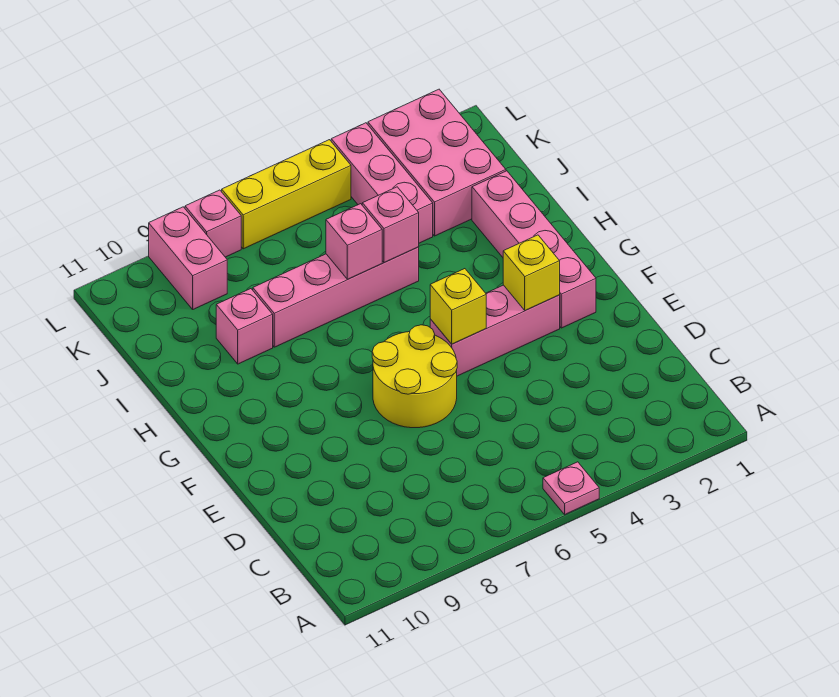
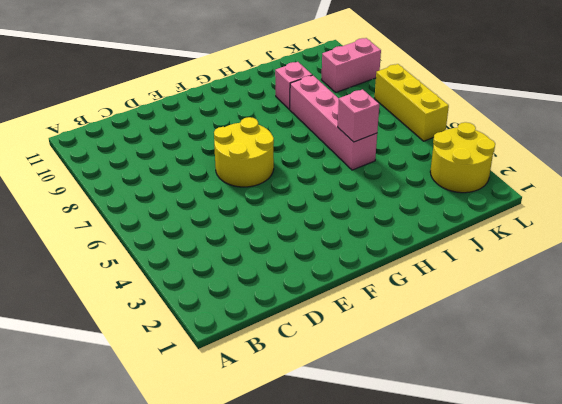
yellow 2x2 round brick [430,122,495,193] -> pink 2x3 brick [368,89,506,236]
none -> pink 1x1 plate [543,462,599,514]
none -> pink 1x4 brick [472,171,596,328]
none -> pink 1x3 brick [430,285,560,376]

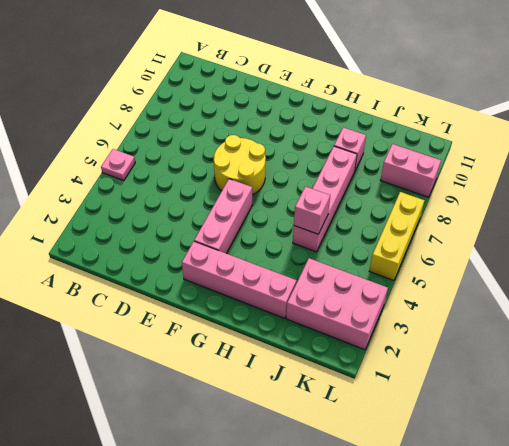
none -> pink 1x3 brick [331,123,433,243]
none -> pink 1x1 brick [185,190,241,257]
none -> yellow 1x1 brick [503,235,560,311]

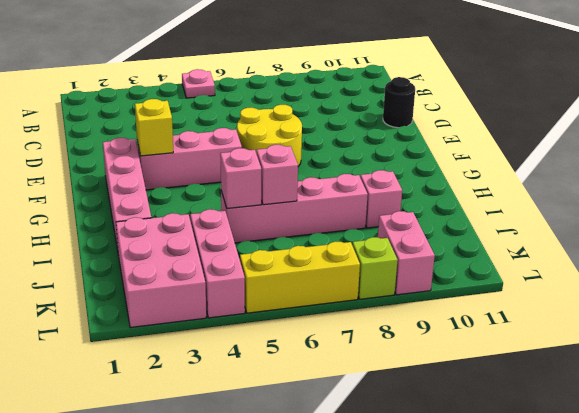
black 1x1 round brick [383,77,415,128] -> none
lime 1x1 brick [352,237,398,299] -> pink 1x1 brick [185,190,241,257]
none -> yellow 1x1 brick [430,269,486,344]

